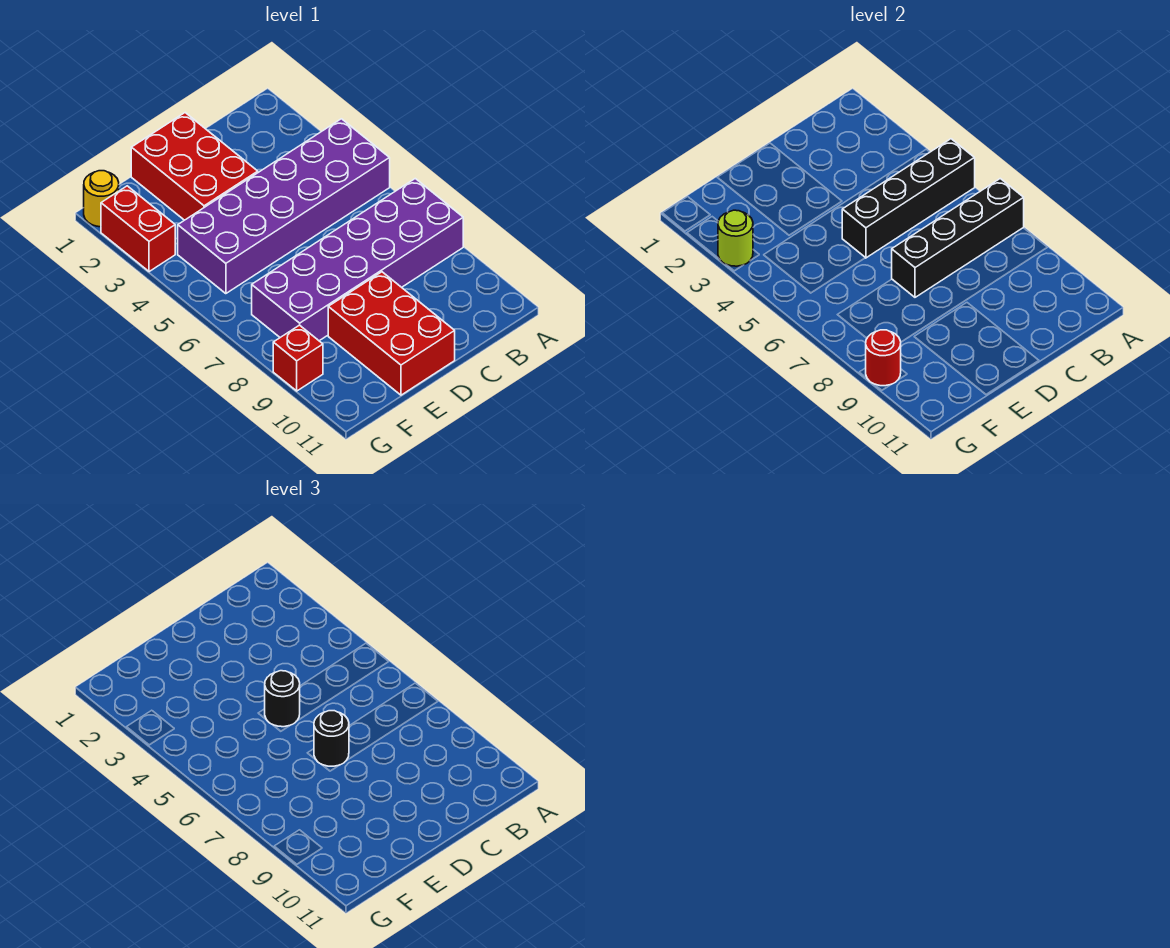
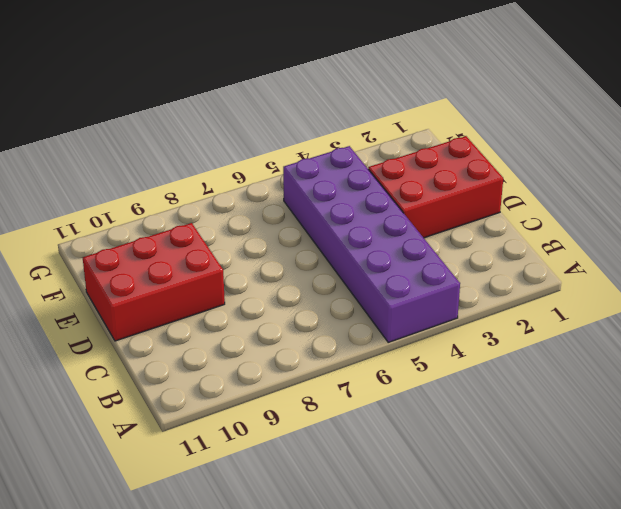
none -> purple 2x6 brick [252,179,463,341]
none -> yellow 1x1 round brick [84,171,119,227]
none -> red 1x2 brick [101,186,175,272]

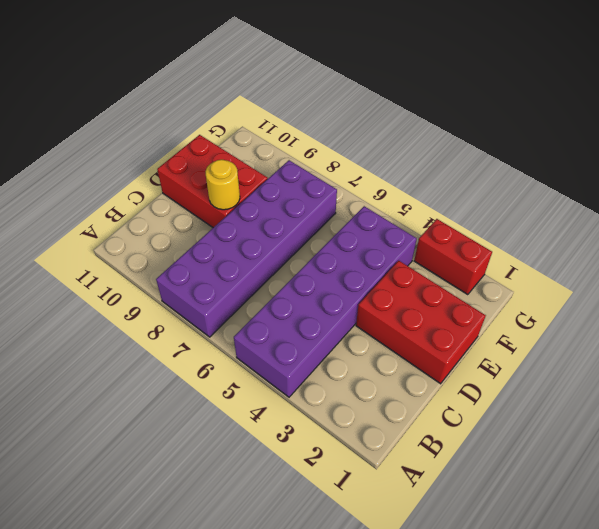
yellow 1x1 round brick [205,160,240,210] -> yellow 1x1 round brick moved to [84,171,119,227]
none -> red 1x1 brick [273,325,323,391]
none -> black 1x4 brick [842,139,975,258]
none -> black 1x4 brick [892,179,1024,297]

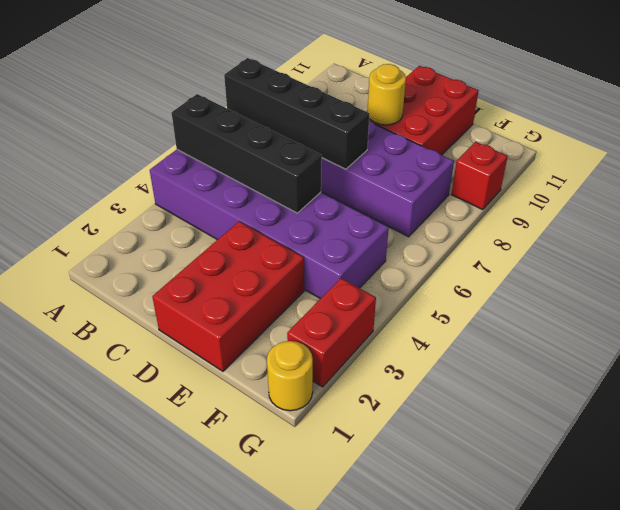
yellow 1x1 round brick [367,64,406,125] -> none
none -> lime 1x1 round brick [718,210,753,266]
none -> red 1x1 round brick [866,330,901,386]
none -> black 1x1 round brick [265,671,300,727]

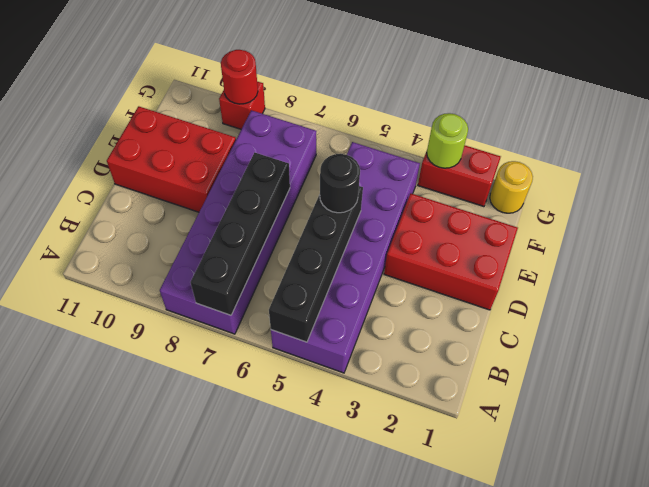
none -> black 1x1 round brick [314,711,349,766]

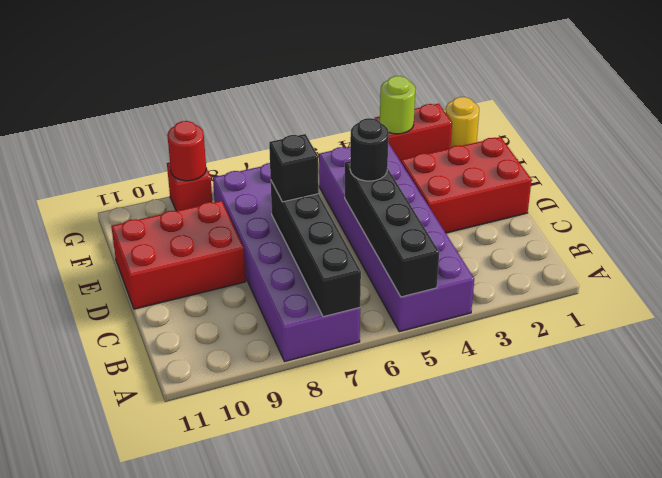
black 1x1 brick [269,134,319,202] -> black 1x1 round brick [314,711,349,766]

